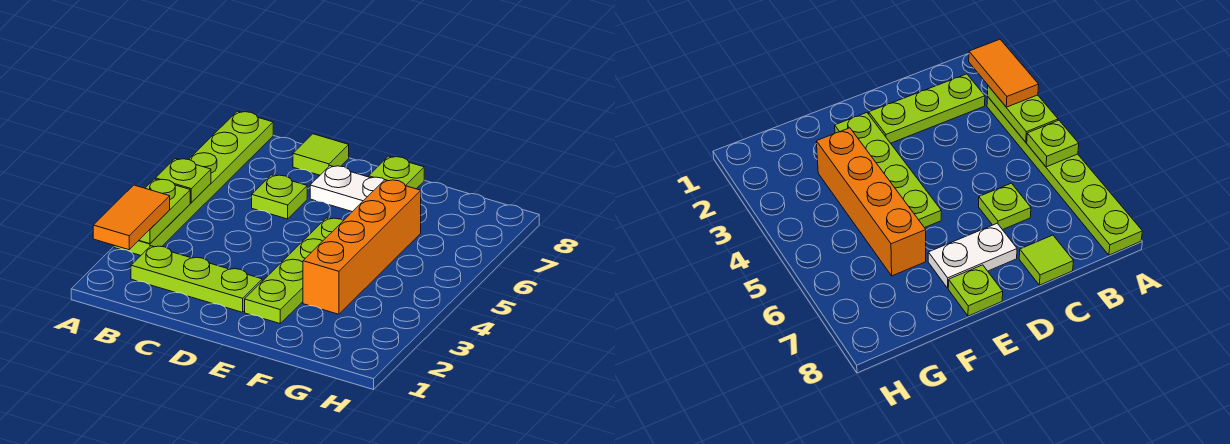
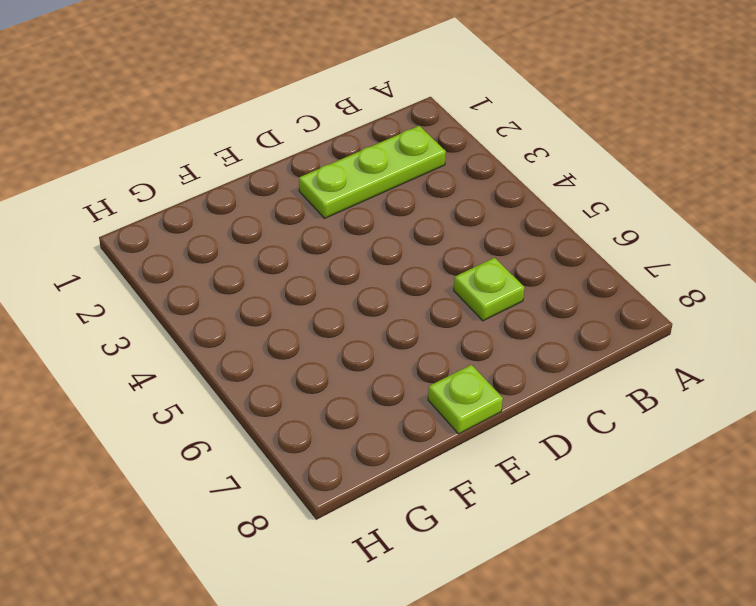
none -> lime 1x6 plate [114,111,273,255]
none -> lime 1x1 tile [293,134,349,175]

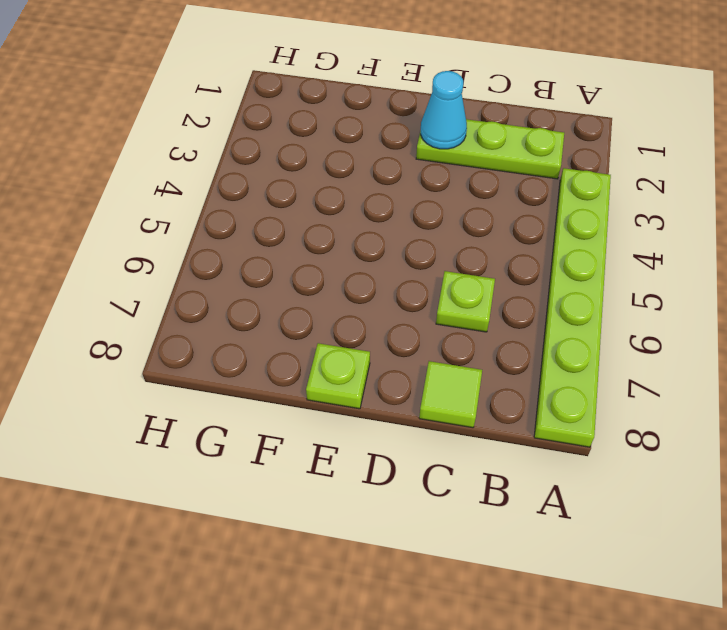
cyan 1x1 cone [421,71,467,149] -> none
none -> white 1x2 plate [310,166,385,212]
none -> lime 1x4 plate [245,218,343,323]

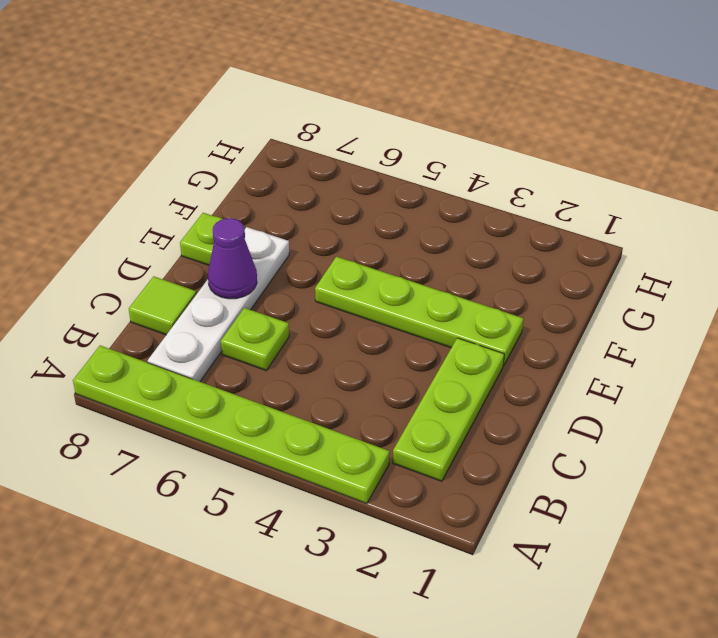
white 1x4 plate [148,227,289,382] -> white 1x2 plate [310,166,385,212]
purple 1x1 cone [208,218,257,299] -> none
none -> orange 1x4 brick [303,180,421,314]
none -> lime 1x2 plate [139,179,190,244]

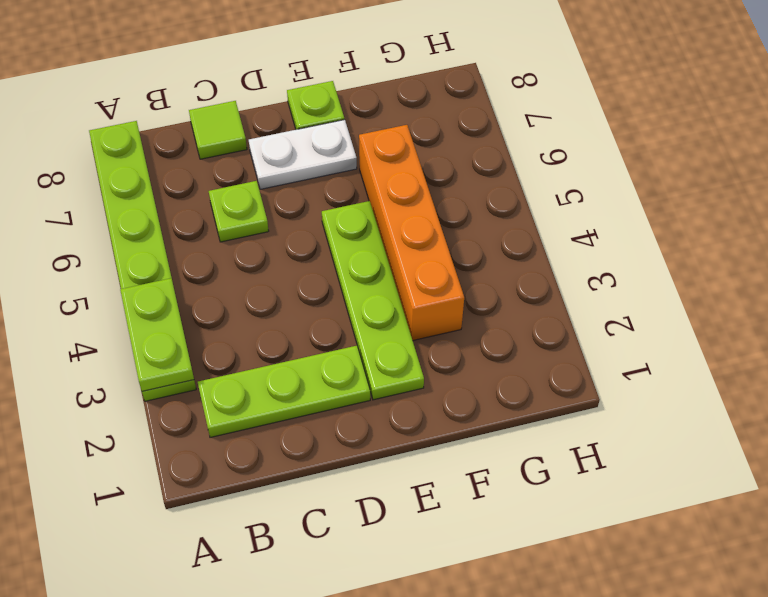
none -> lime 1x1 plate [155,159,211,203]
none -> orange 1x2 tile [93,185,170,250]

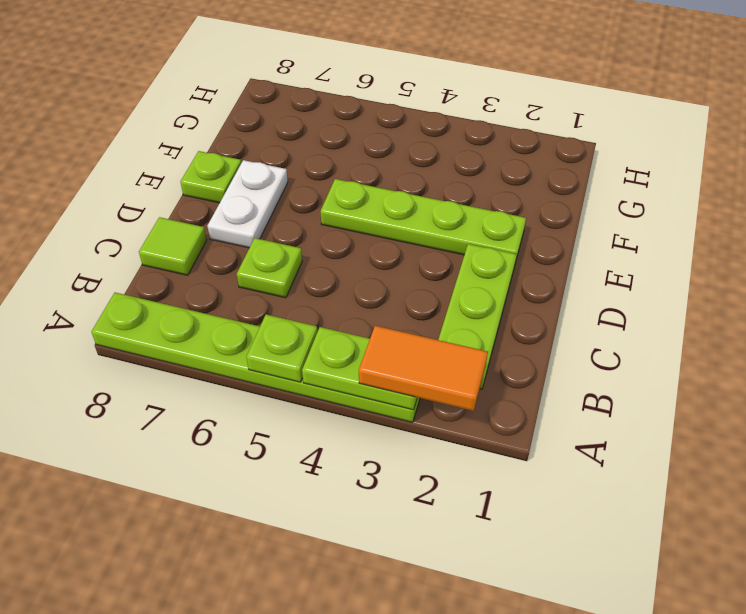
none -> orange 1x4 brick [303,180,421,314]

